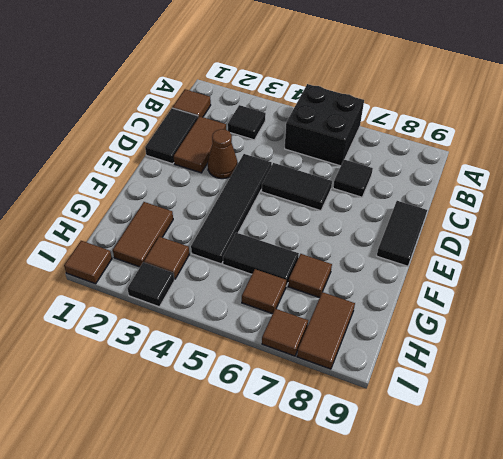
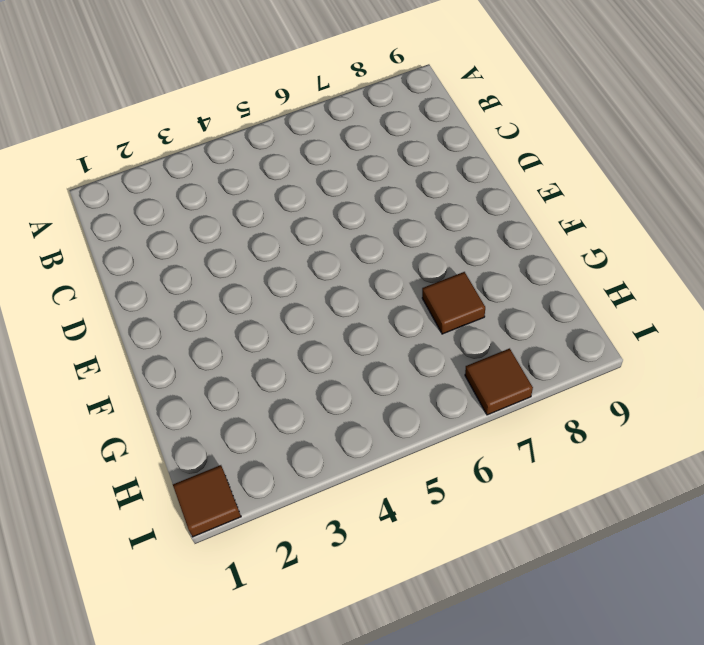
none -> black 2x2 brick [285,84,364,166]
none -> brown 1x1 tile [173,89,211,117]
none -> black 1x1 tile [228,105,266,140]

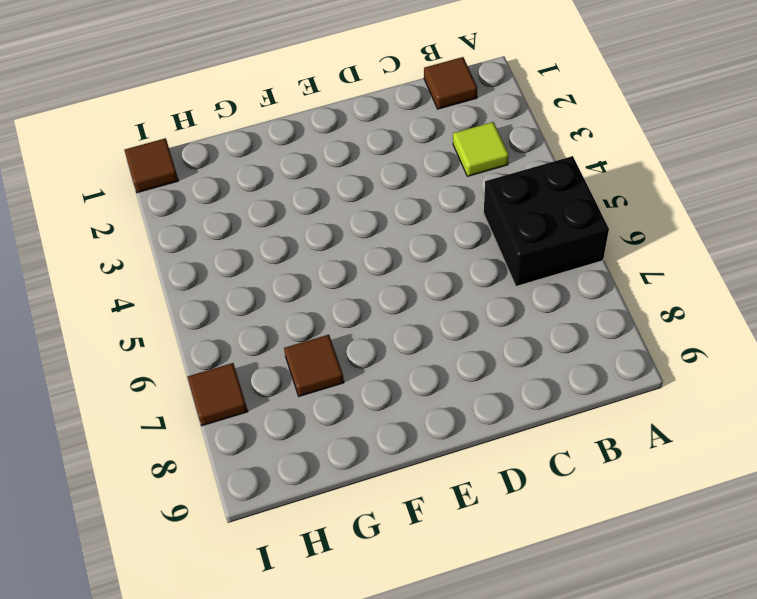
lime 1x1 tile [453,122,509,176] -> black 1x1 tile [228,105,266,140]
none -> black 1x2 tile [145,108,198,164]
none -> brown 1x2 tile [174,116,226,173]
none -> black 1x1 tile [333,160,373,197]

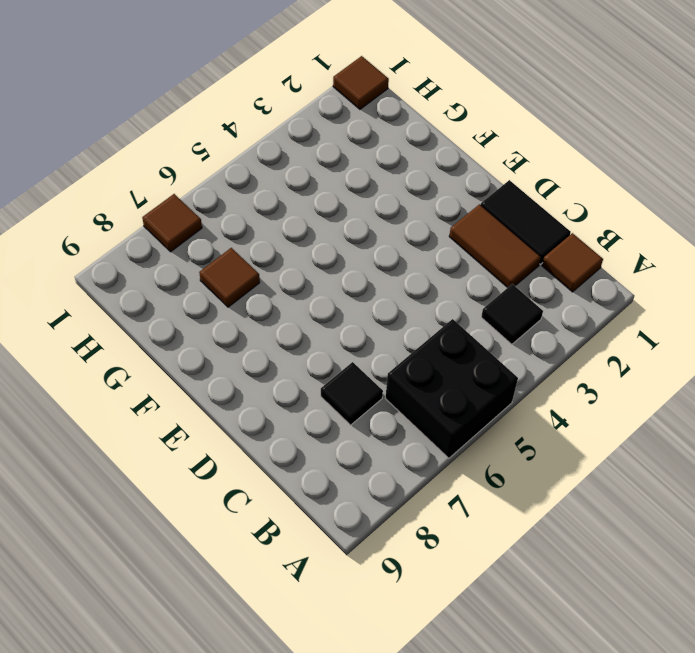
none -> brown 1x1 cone [208,129,238,179]
none -> black 1x4 tile [191,154,272,264]
none -> black 1x2 tile [262,163,332,211]

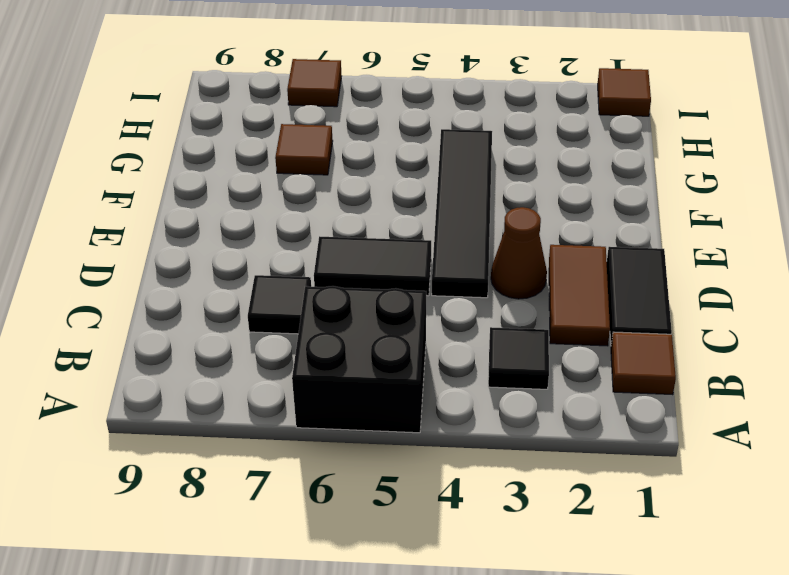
none -> black 1x2 tile [377,201,427,266]
none -> brown 1x2 tile [113,202,173,267]
none -> black 1x2 tile [223,233,299,286]

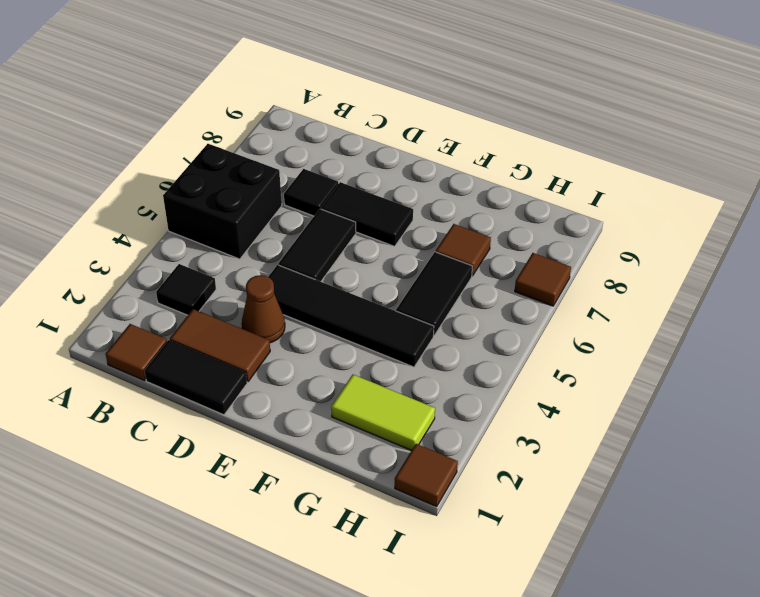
black 1x2 tile [321,182,413,246] -> black 1x2 tile moved to [377,201,427,266]
lime 1x2 tile [331,375,435,450] -> brown 1x2 tile [113,202,173,267]
none -> brown 1x1 tile [144,237,189,279]
none -> brown 1x1 tile [242,269,286,314]
none -> brown 1x2 tile [297,292,355,369]

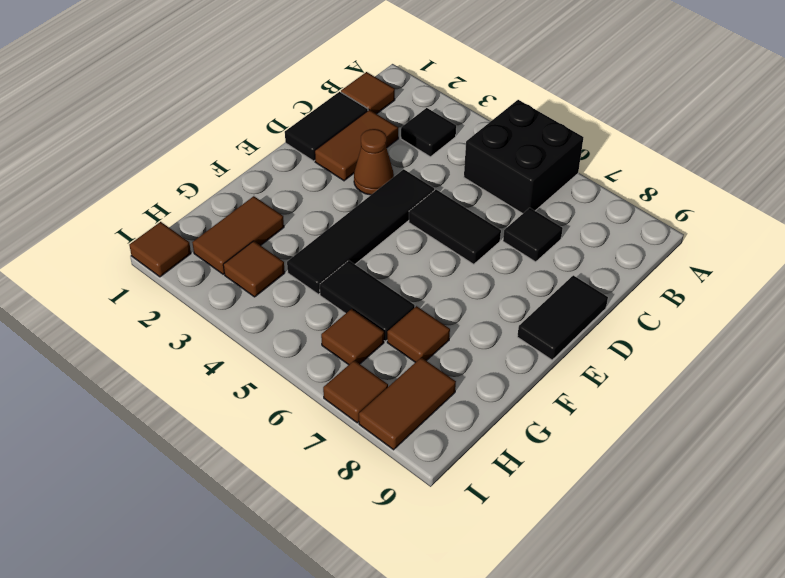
none -> black 1x1 tile [127,262,174,307]

